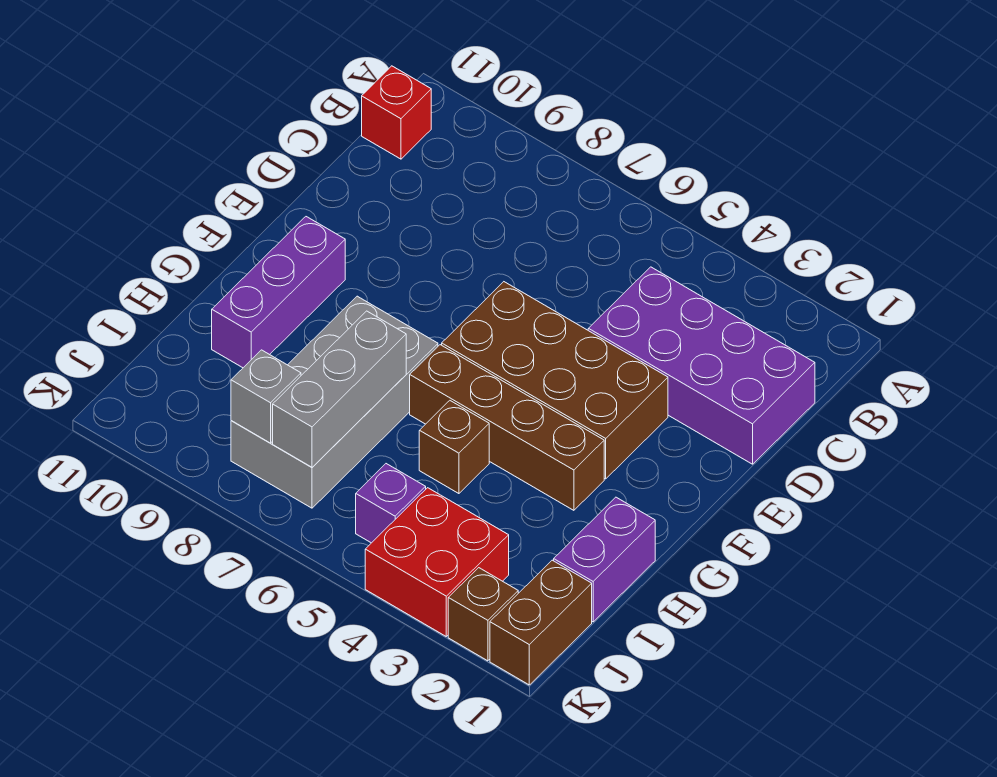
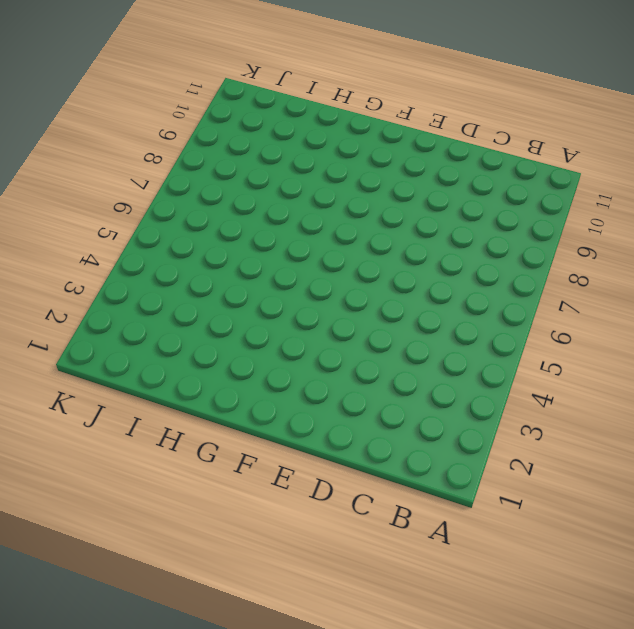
none -> red 1x1 brick [362,66,431,159]
none -> purple 2x4 brick [588,267,815,464]
none -> brown 2x4 brick [442,282,668,479]

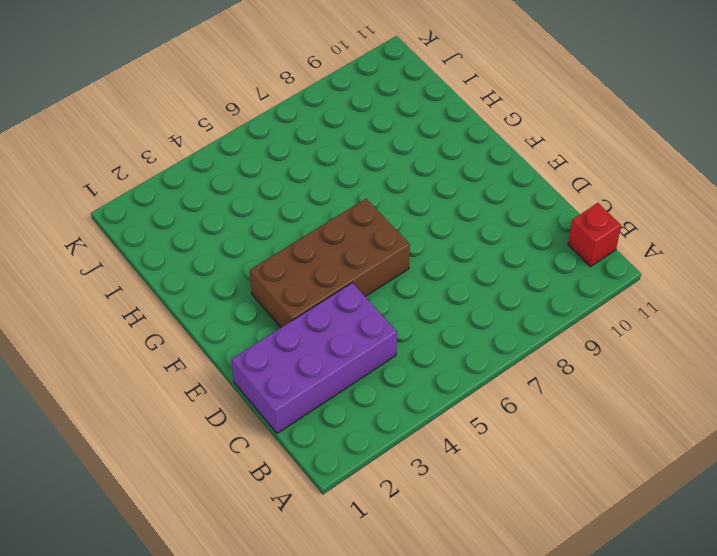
none -> purple 1x3 brick [212,217,345,368]
none -> brown 1x4 brick [410,345,604,510]
none -> grey 2x4 brick [231,296,438,508]

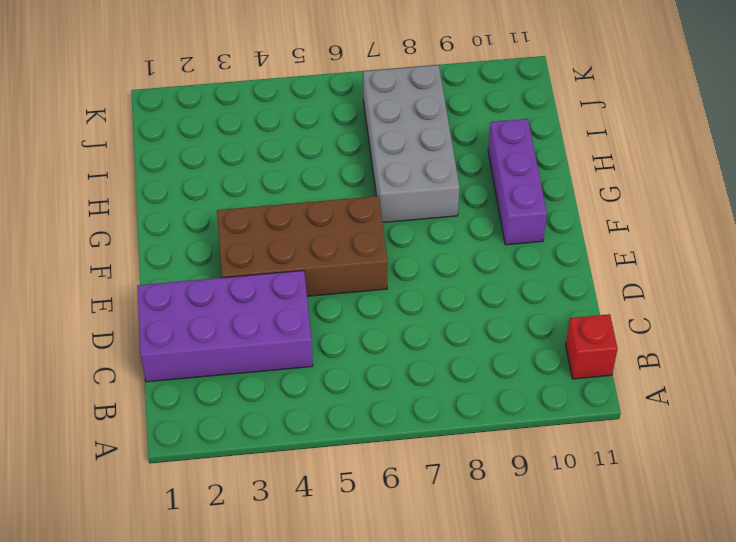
none -> brown 1x4 brick [410,345,604,510]
none -> purple 1x2 brick [554,497,655,622]
none -> brown 1x1 brick [419,401,489,494]

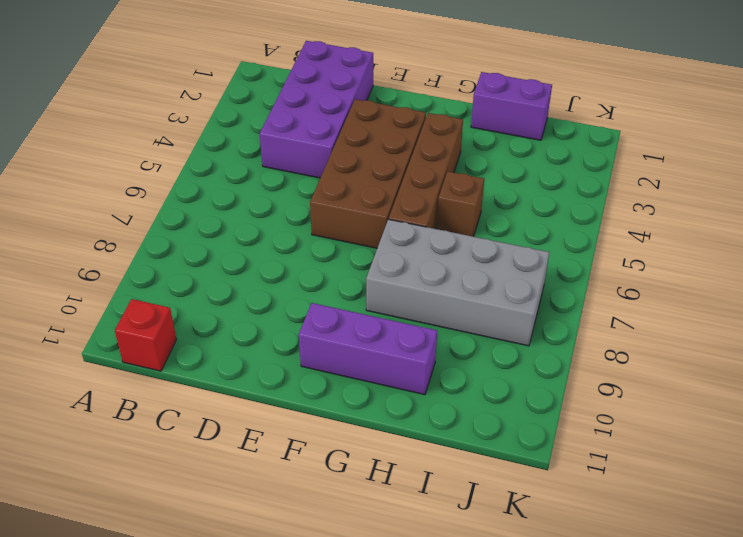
none -> brown 1x2 brick [490,560,592,685]
none -> red 2x2 brick [365,488,509,636]
none -> purple 1x1 brick [356,464,426,543]

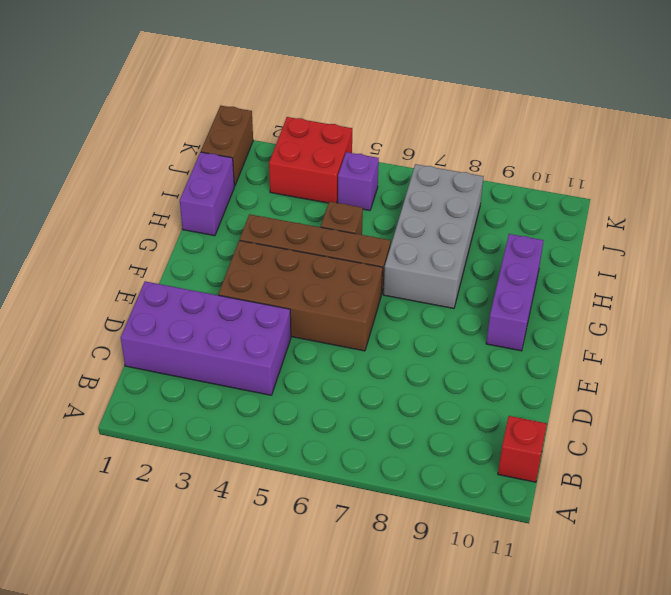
none -> brown 1x1 brick [448,568,518,661]
none -> grey 1x3 brick [273,311,406,467]
none -> grey 1x1 brick [231,350,301,443]

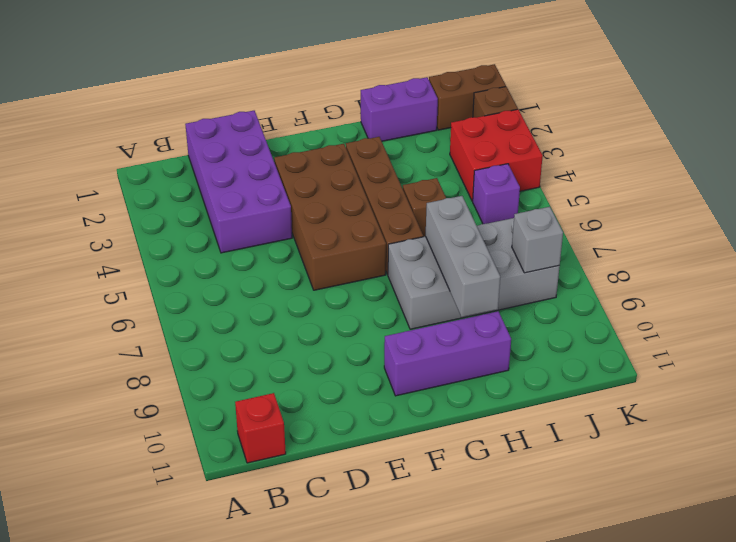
grey 1x3 brick [426,196,500,317] -> grey 1x3 brick turned to [273,311,406,467]

